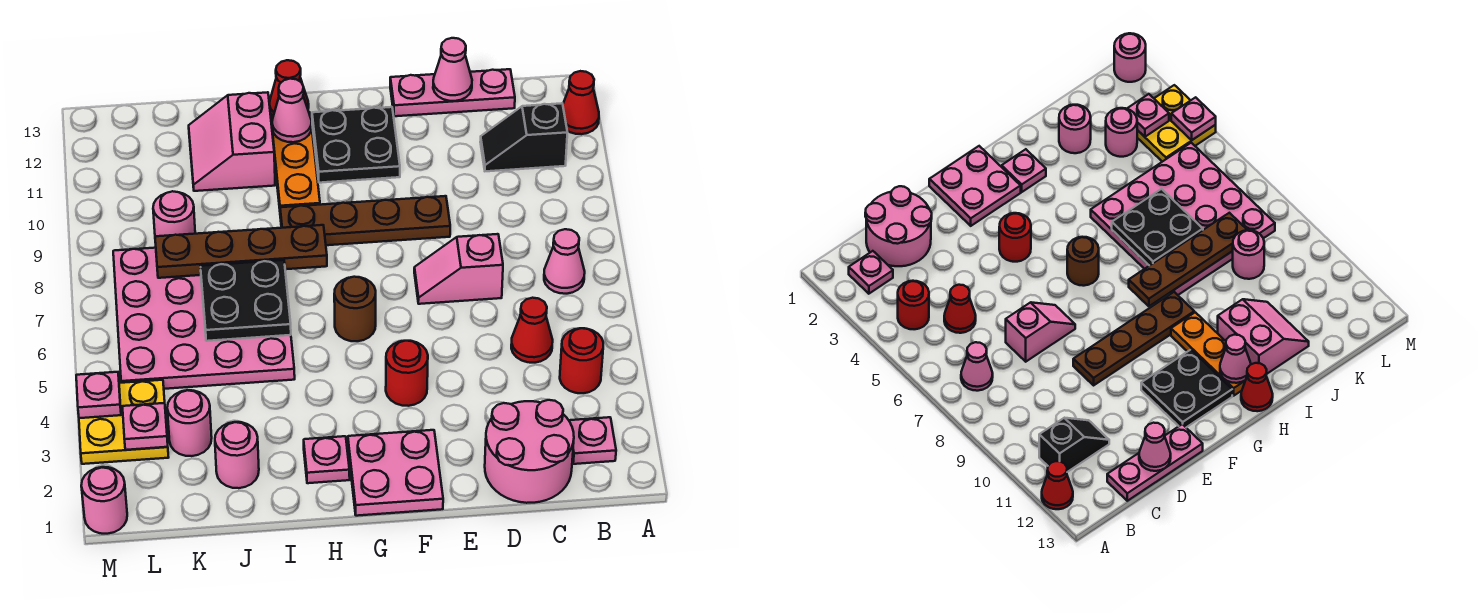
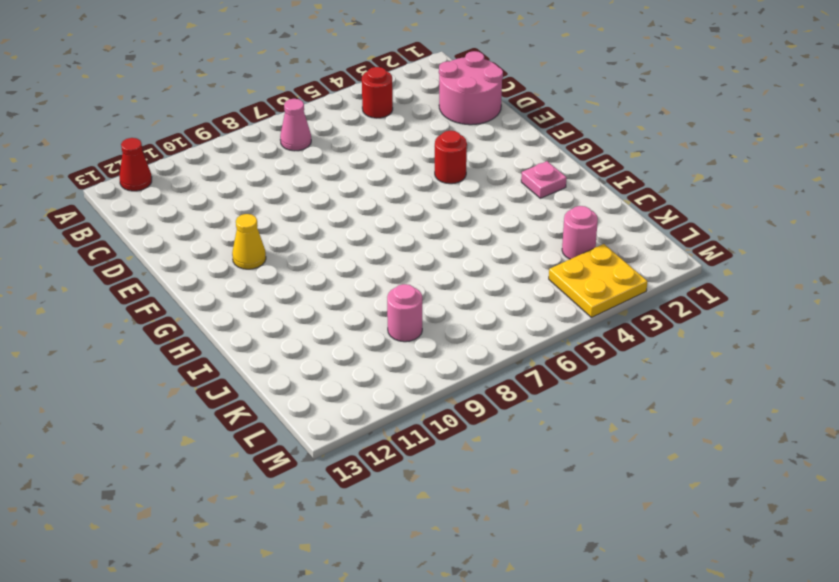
yellow 1x1 cone [232,214,266,269] -> black 2x2 plate [312,107,400,183]
none -> pink 1x1 plate [569,417,616,464]
none -> black 1x2 slope [480,103,567,171]
none -> red 1x1 cone [511,298,553,363]
none -> pink 1x3 plate [390,69,515,116]

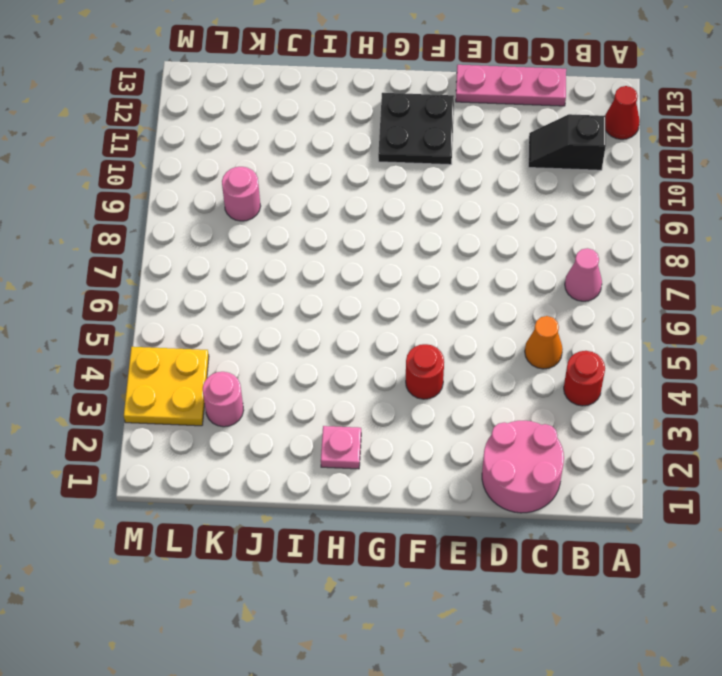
orange 1x1 cone [525,316,563,369] -> red 1x1 cone [511,298,553,363]
none -> pink 1x1 plate [569,417,616,464]
none -> pink 1x2 slope [414,234,503,304]
none -> brown 1x4 plate [280,196,450,245]
none -> pink 2x2 plate [348,430,443,516]

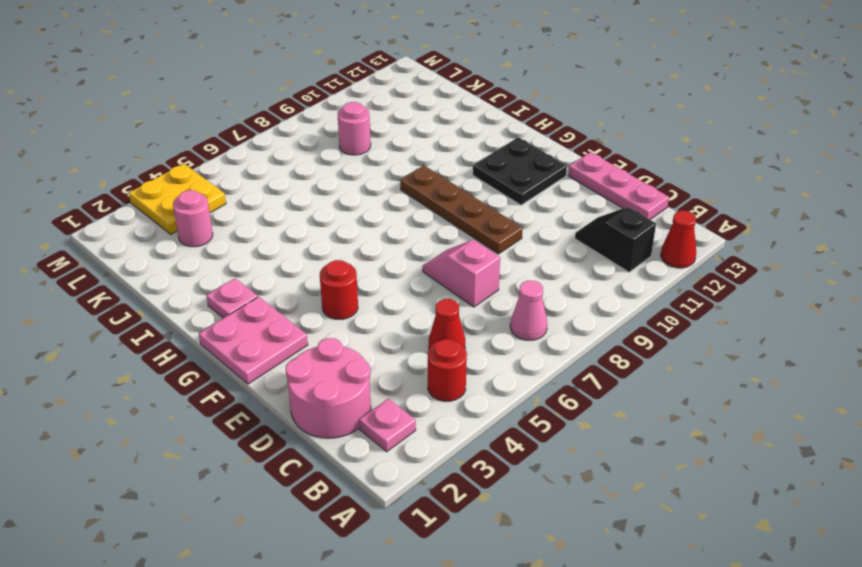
none -> brown 1x1 round brick [334,277,376,341]
none -> orange 1x3 plate [271,112,320,208]
none -> red 1x1 cone [269,60,309,115]
none -> pink 4x4 plate [113,248,295,389]

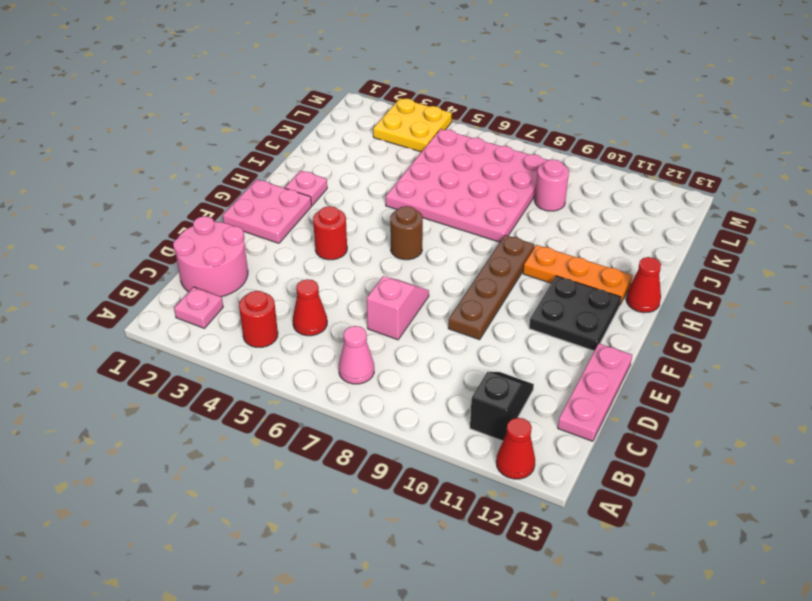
none -> pink 2x2 slope [189,92,275,191]
none -> pink 1x1 round brick [215,422,259,488]
none -> pink 1x1 round brick [167,390,212,456]
none -> pink 1x1 round brick [81,467,127,534]

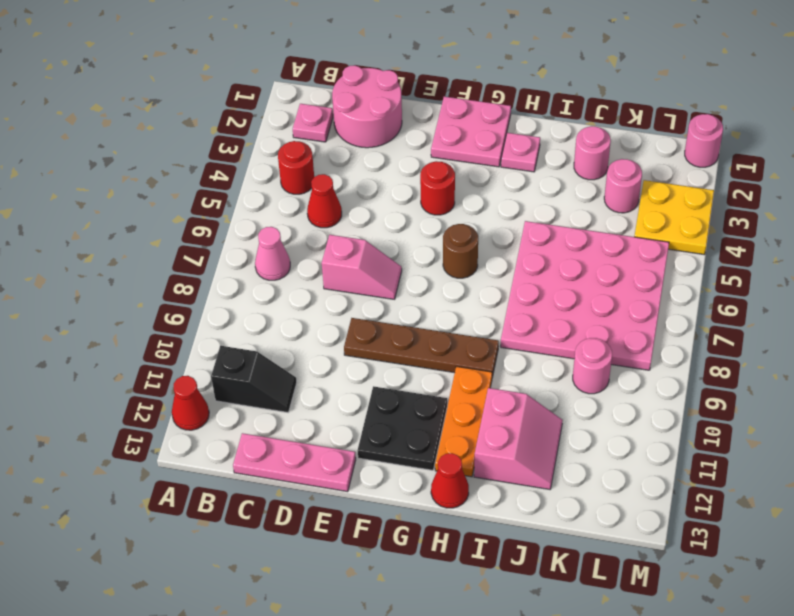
none -> pink 1x1 cone [433,38,472,101]
none -> brown 1x4 plate [155,225,327,278]
none -> pink 1x1 cone [272,79,312,142]
none -> black 2x2 plate [200,260,291,341]

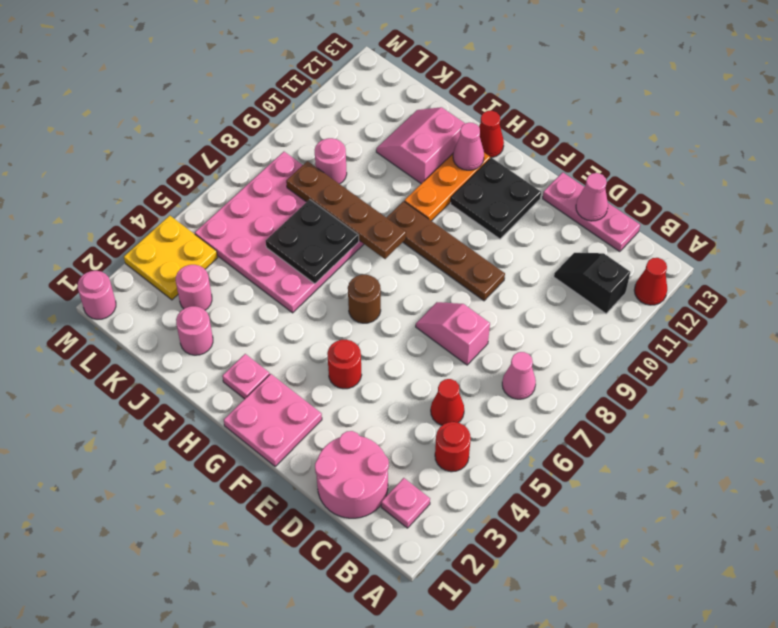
none -> pink 1x1 plate [122,403,168,450]
none -> pink 1x1 plate [76,372,121,418]

